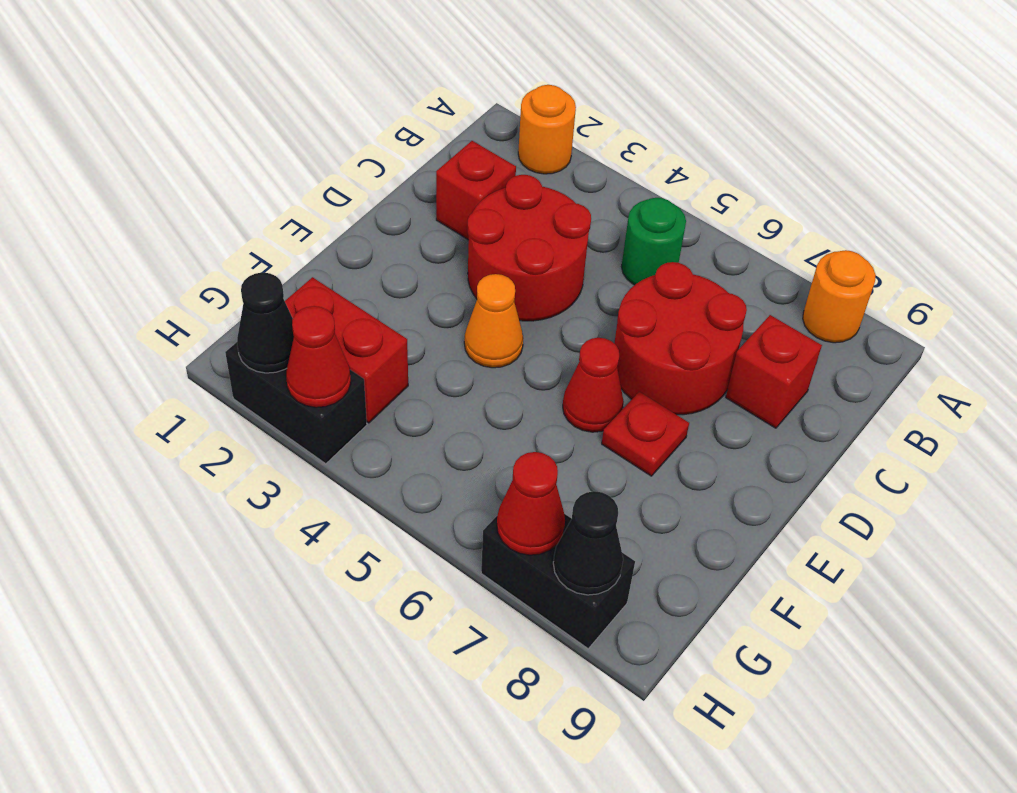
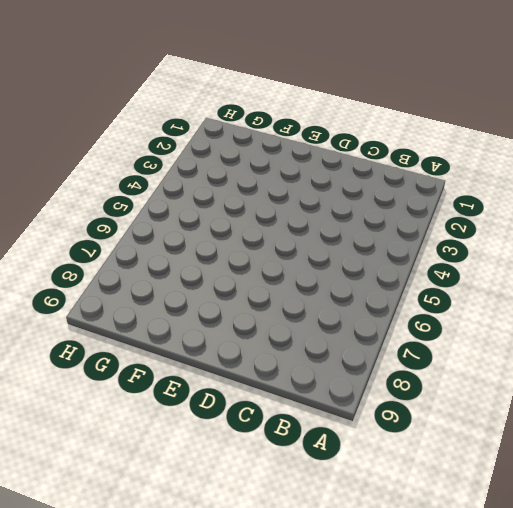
none -> orange 1x1 round brick [518,85,576,174]
none -> orange 1x1 round brick [803,250,876,343]
none -> green 1x1 round brick [622,198,686,285]

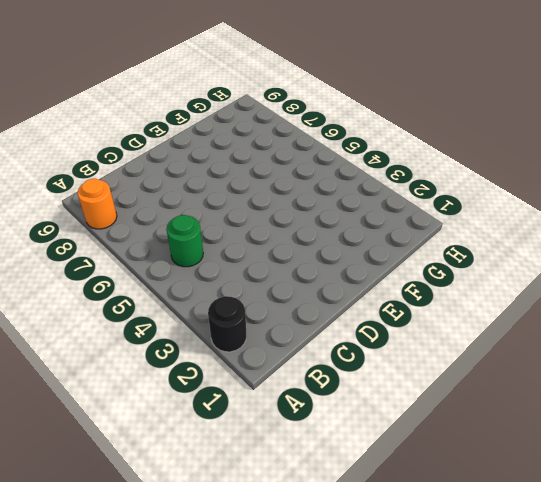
black 1x1 round brick [208,296,246,352] -> orange 1x1 round brick [518,85,576,174]
none -> red 1x1 brick [436,141,516,240]
none -> red 2x2 round brick [467,175,591,321]
none -> red 2x2 round brick [614,262,747,415]

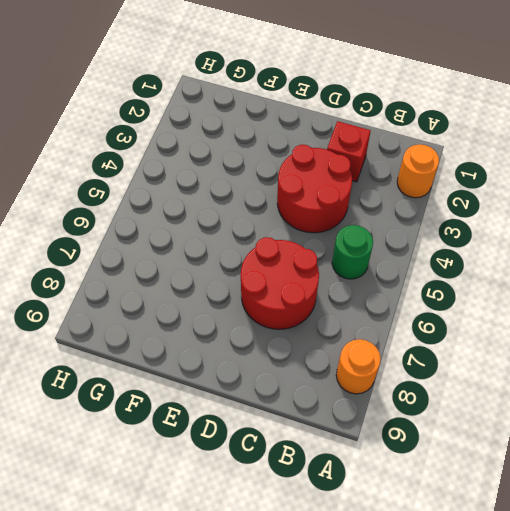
none -> red 1x1 brick [726,315,822,428]
none -> orange 1x1 cone [464,274,523,368]
none -> red 1x1 cone [563,338,624,432]

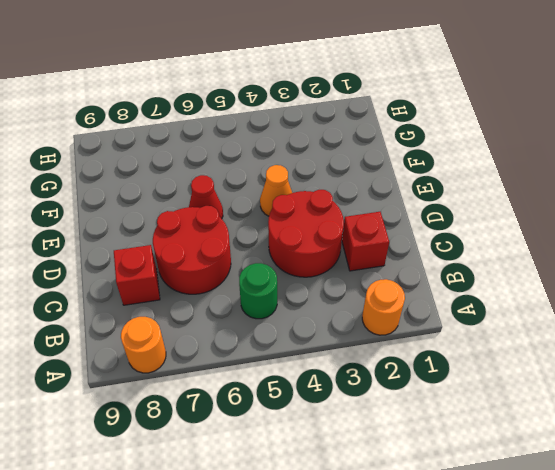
none -> red 1x1 plate [602,392,689,476]
none -> red 1x2 brick [285,277,408,423]
none -> black 1x2 brick [225,342,367,464]

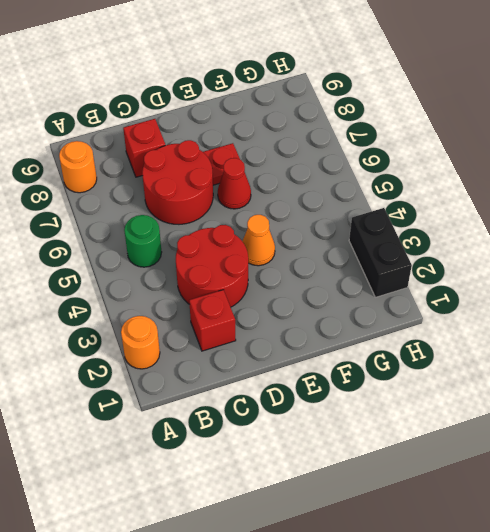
none -> red 1x2 brick [285,277,408,423]
none -> black 1x2 brick [481,514,635,649]
none -> black 1x1 cone [237,273,294,373]

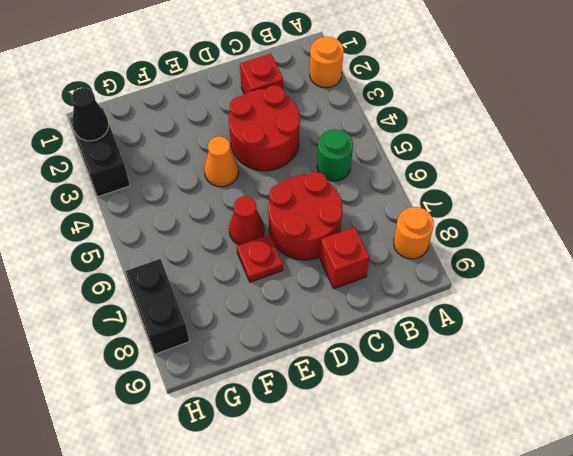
none -> red 1x2 brick [285,277,408,423]
none -> red 1x1 cone [286,306,351,407]
none -> red 1x1 cone [497,452,565,555]

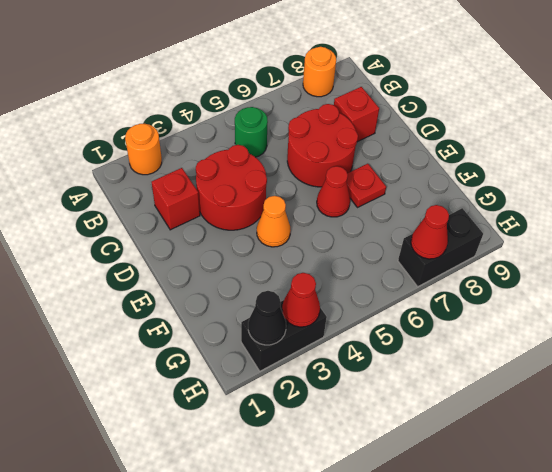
none -> red 1x2 brick [285,277,408,423]
none -> black 1x1 cone [553,491,623,595]

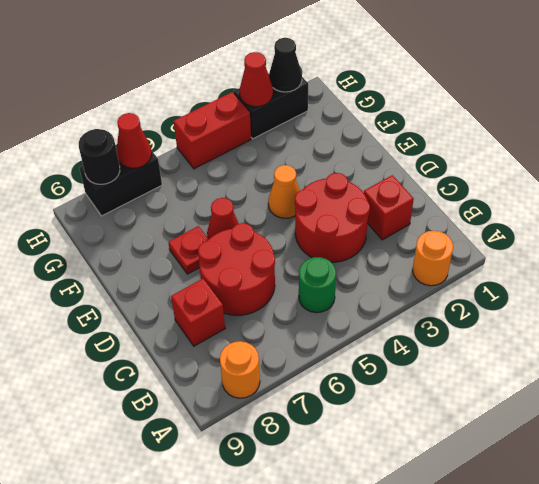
red 1x2 brick [174,92,251,169] -> red 1x2 brick moved to [285,277,408,423]
black 1x1 round brick [79,129,120,184] -> black 1x1 cone [553,491,623,595]

